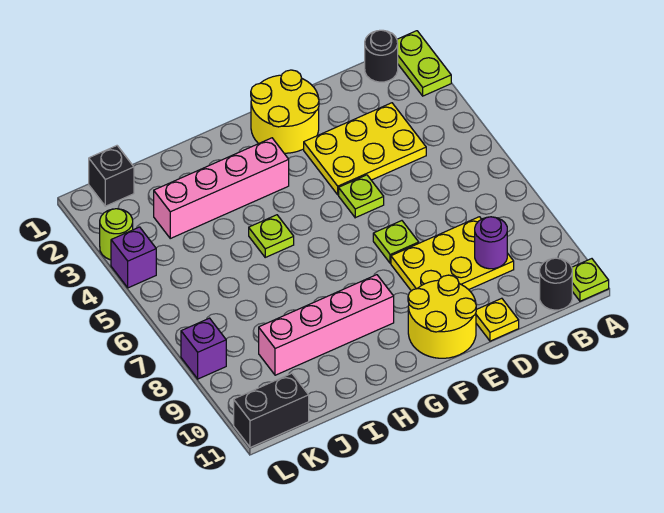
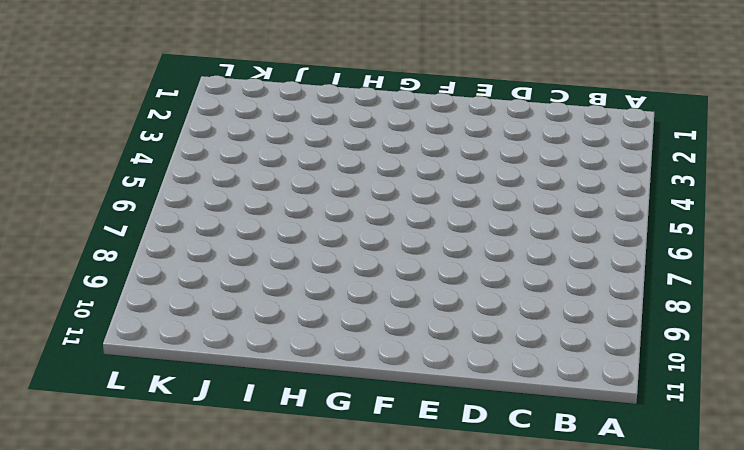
none -> lime 1x2 plate [397,31,451,96]
none -> lime 1x1 plate [572,259,609,301]
none -> black 1x1 round brick [365,30,398,82]

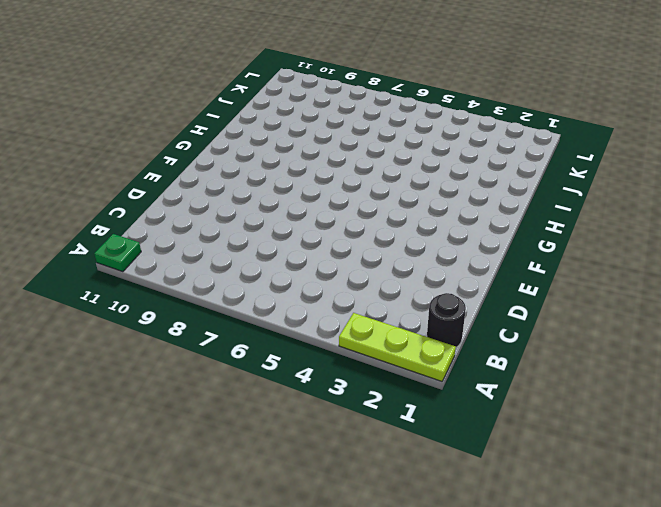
lime 1x3 plate [339,313,456,381] -> lime 1x2 plate [397,31,451,96]
green 1x1 plate [94,234,141,272] -> lime 1x1 plate [572,259,609,301]
none -> black 1x1 round brick [540,258,572,310]
none -> yellow 2x3 plate [304,103,426,195]
none -> yellow 2x3 plate [391,217,514,291]

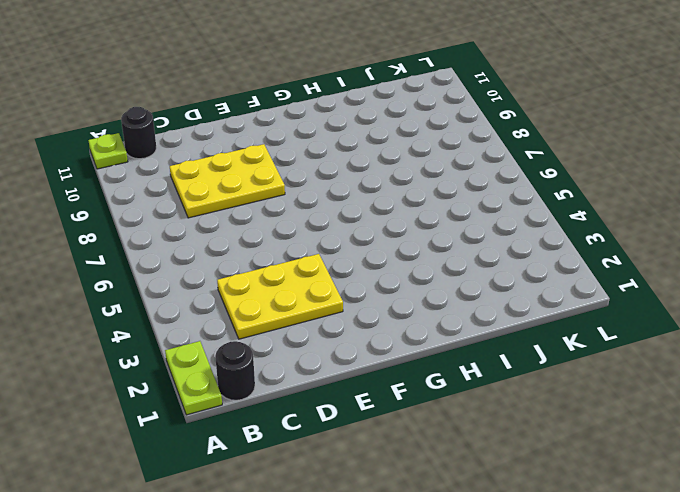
none -> yellow 1x1 plate [476,298,519,341]
none -> yellow 2x2 round brick [251,70,319,153]
none -> lime 1x1 plate [339,175,384,218]

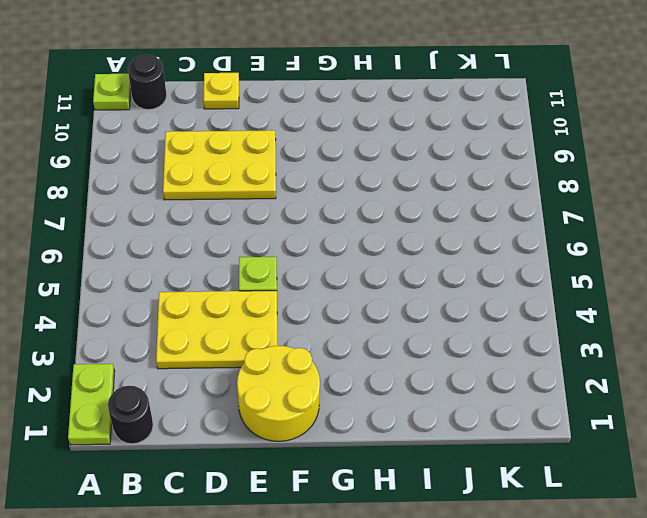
none -> lime 1x1 plate [373,221,419,263]
none -> yellow 2x2 round brick [408,275,476,358]
none -> pink 1x4 brick [154,138,289,238]

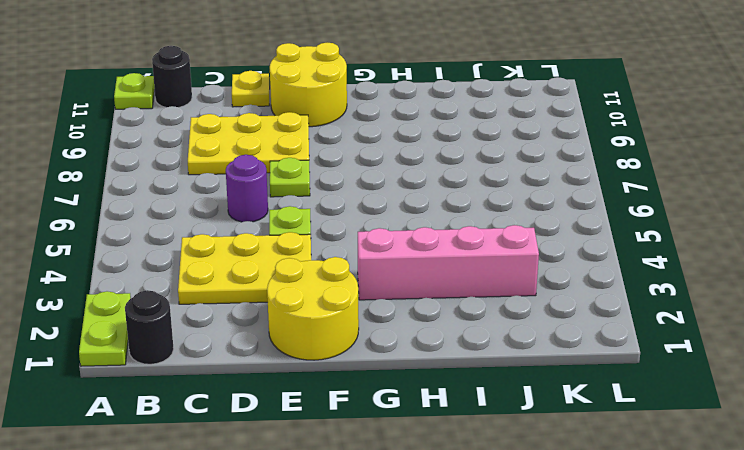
purple 1x1 round brick [226,155,268,222] -> purple 1x1 round brick moved to [475,217,507,269]
none -> pink 1x4 brick [259,275,394,375]
none -> lime 1x1 plate [249,215,294,257]
none -> black 1x1 brick [89,146,134,206]

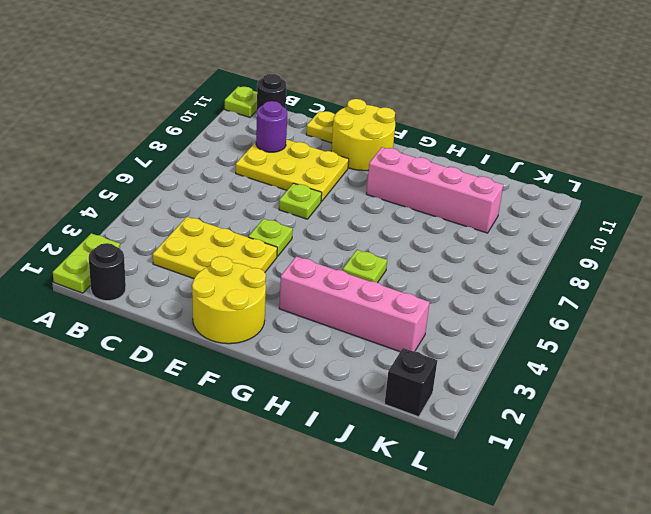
none -> black 1x2 brick [234,373,309,447]
none -> lime 1x1 round brick [100,209,133,260]
none -> purple 1x1 brick [111,227,156,288]

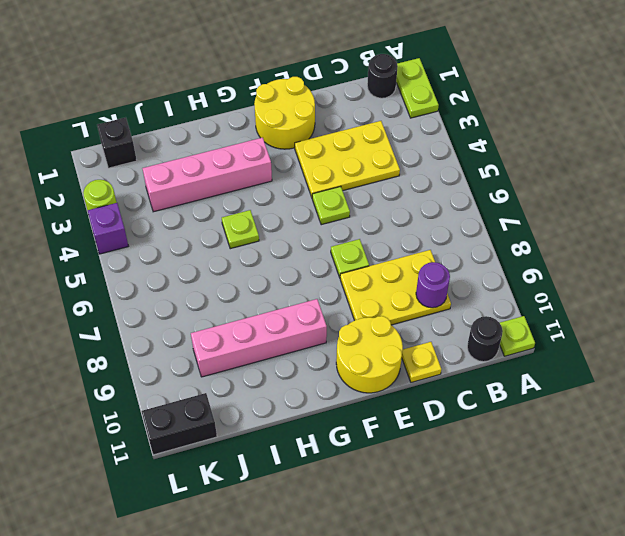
none -> purple 1x1 brick [181,318,226,379]

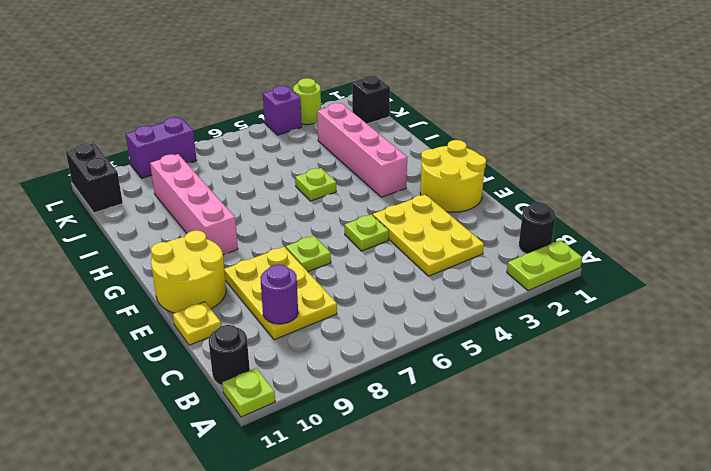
purple 1x2 brick [126,118,197,178] -> purple 1x1 brick [181,318,226,379]

